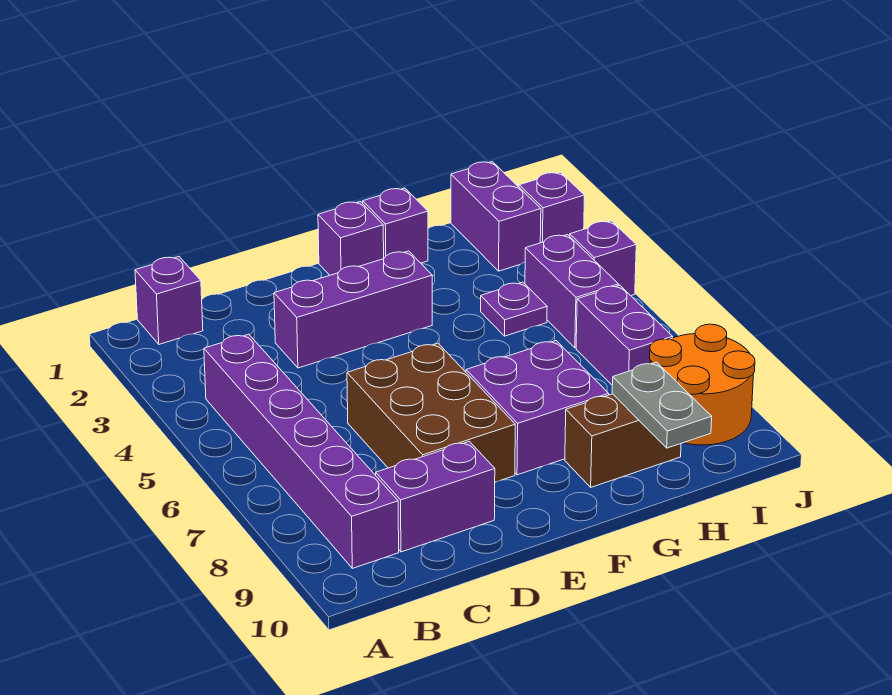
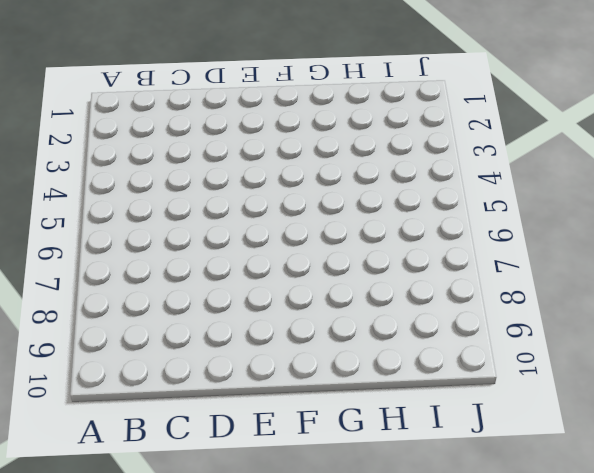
none -> purple 1x1 brick [135,257,203,344]
none -> purple 1x6 brick [204,334,399,568]
none -> purple 1x2 brick [376,441,495,552]

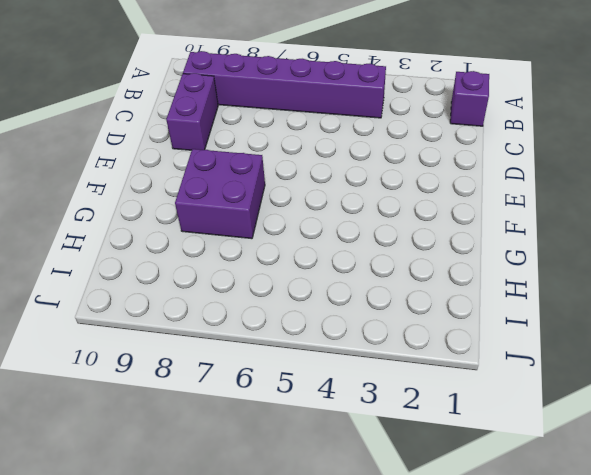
none -> purple 1x3 brick [274,251,432,368]
none -> brown 2x3 brick [347,343,515,482]
none -> purple 1x1 brick [318,202,384,275]

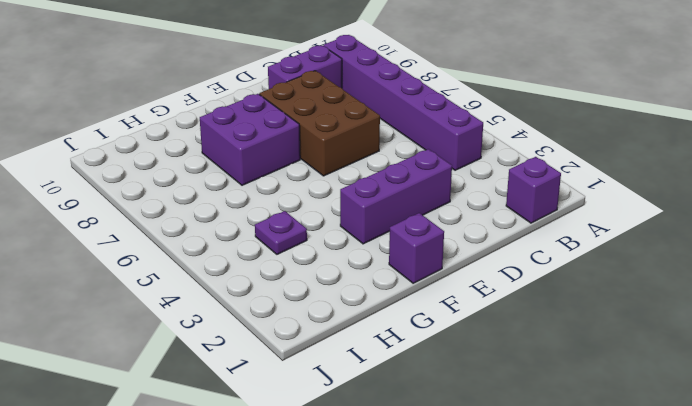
none -> purple 1x1 brick [363,188,428,263]
none -> brown 1x2 brick [565,394,681,487]
none -> purple 1x2 brick [451,162,541,271]

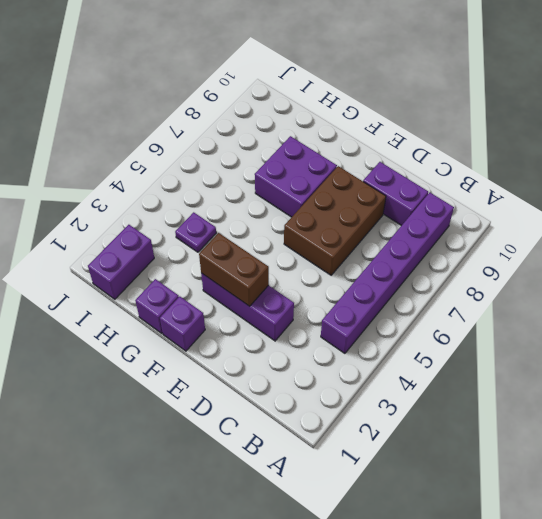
brown 1x2 brick [199,233,269,306] -> brown 1x2 brick moved to [565,394,681,487]
none -> purple 1x1 brick [135,257,203,344]
none -> purple 1x2 brick [525,235,619,348]
none -> purple 1x2 brick [576,285,673,385]

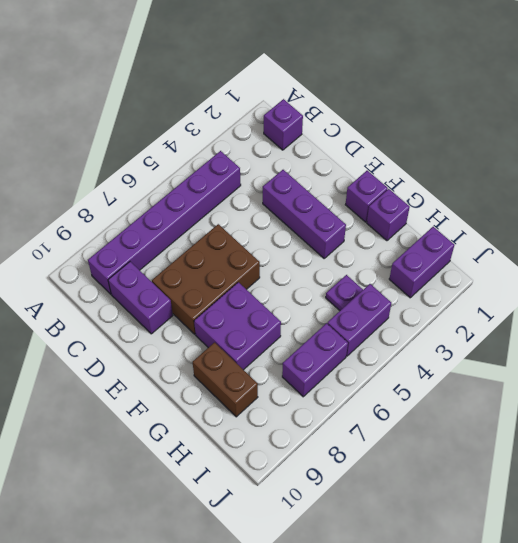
none -> orange 2x2 round brick [650,324,755,445]
none -> purple 1x1 brick [519,172,585,243]
none -> purple 1x1 brick [570,221,636,296]

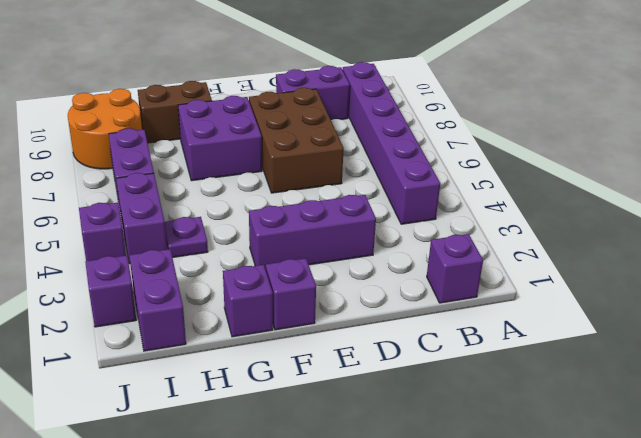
none -> grey 1x2 plate [612,362,712,448]

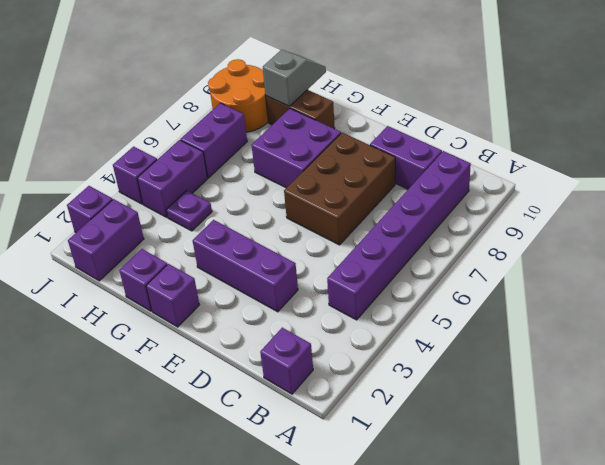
grey 1x2 slope [263,50,326,107] -> grey 1x2 plate [612,362,712,448]

